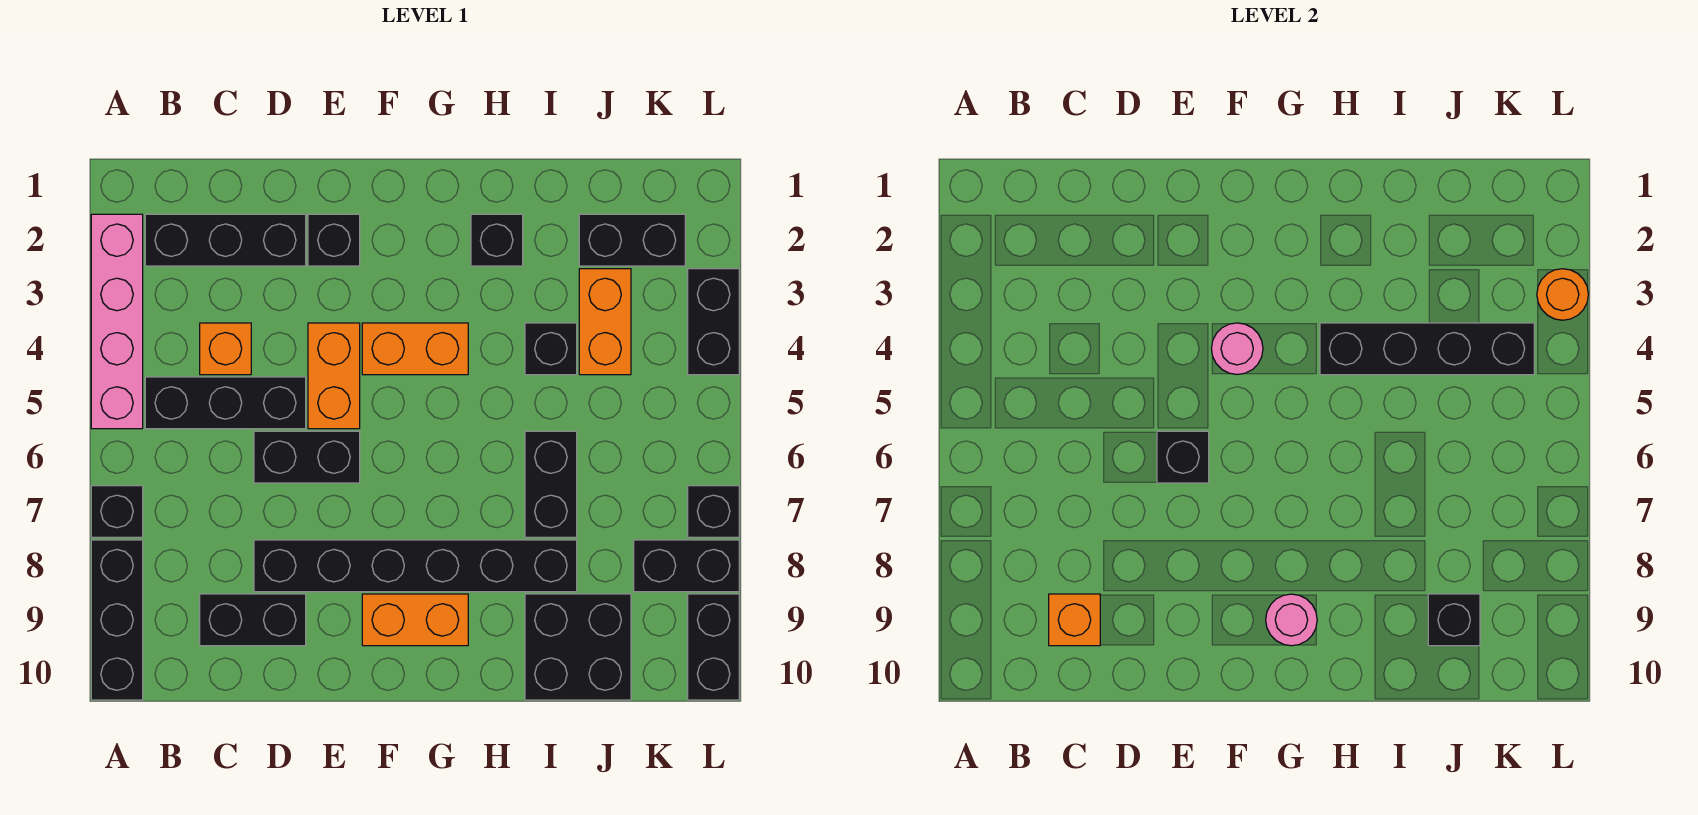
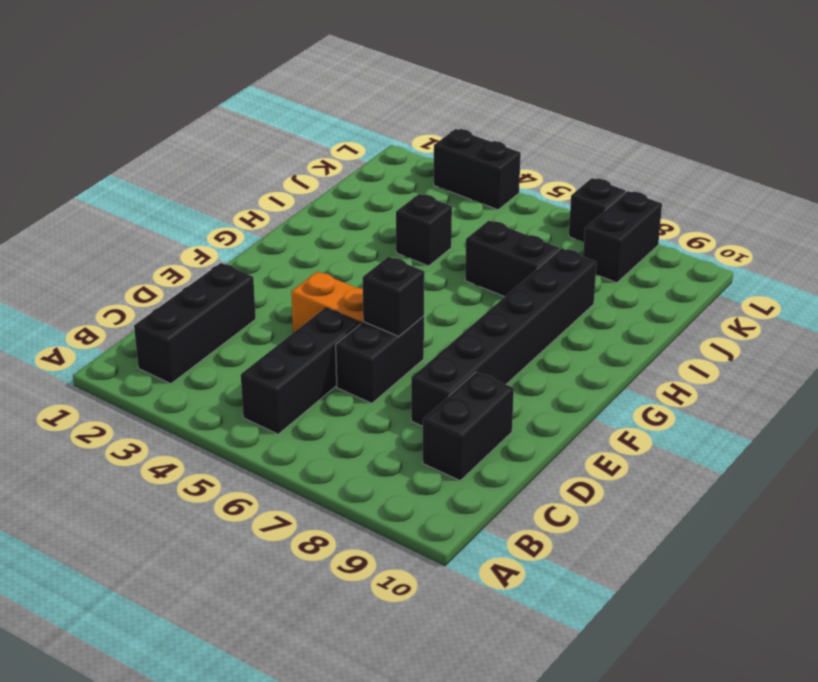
none -> pink 1x4 brick [91,214,143,429]
none -> black 1x1 brick [91,486,143,537]
none -> black 1x3 brick [91,540,143,700]
none -> orange 1x1 brick [200,323,251,375]

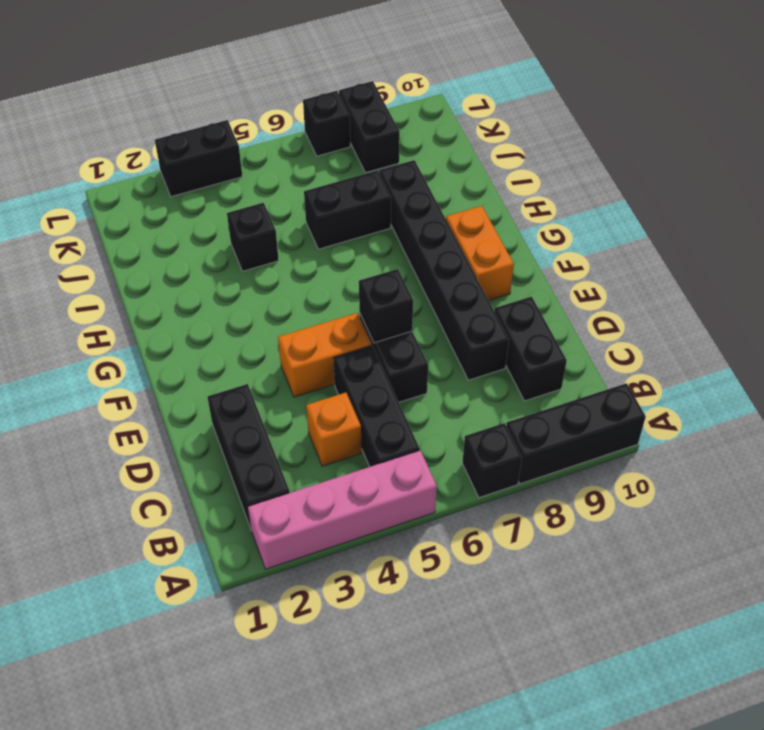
none -> black 1x1 brick [308,214,360,266]
none -> orange 1x2 brick [362,323,468,375]
none -> black 1x1 brick [471,214,523,266]
none -> black 2x2 brick [525,594,631,700]

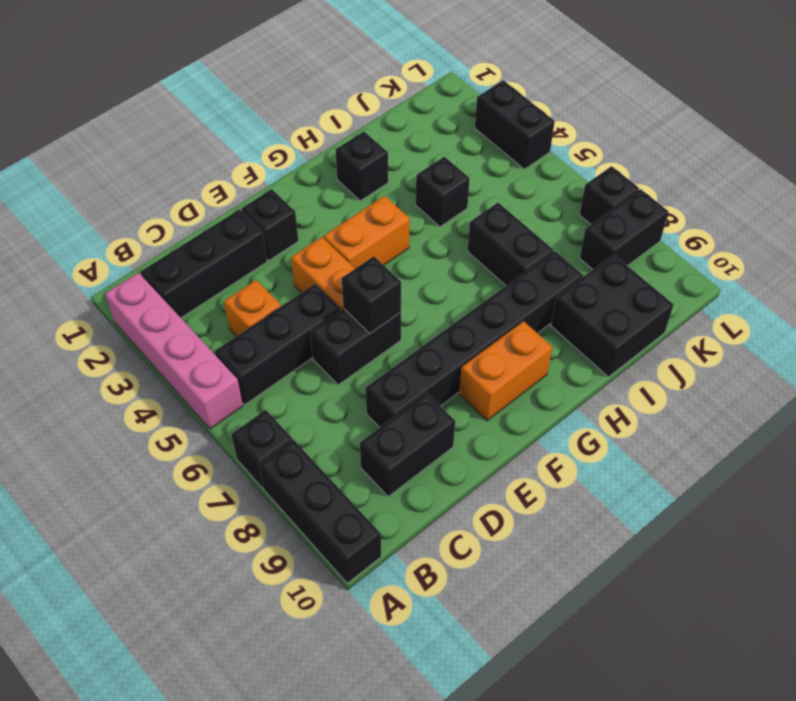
none -> black 1x2 brick [579,214,685,266]
none -> orange 1x2 brick [579,269,631,375]
none -> black 1x2 brick [688,594,739,700]
none -> orange 1x1 brick [1049,594,1100,646]

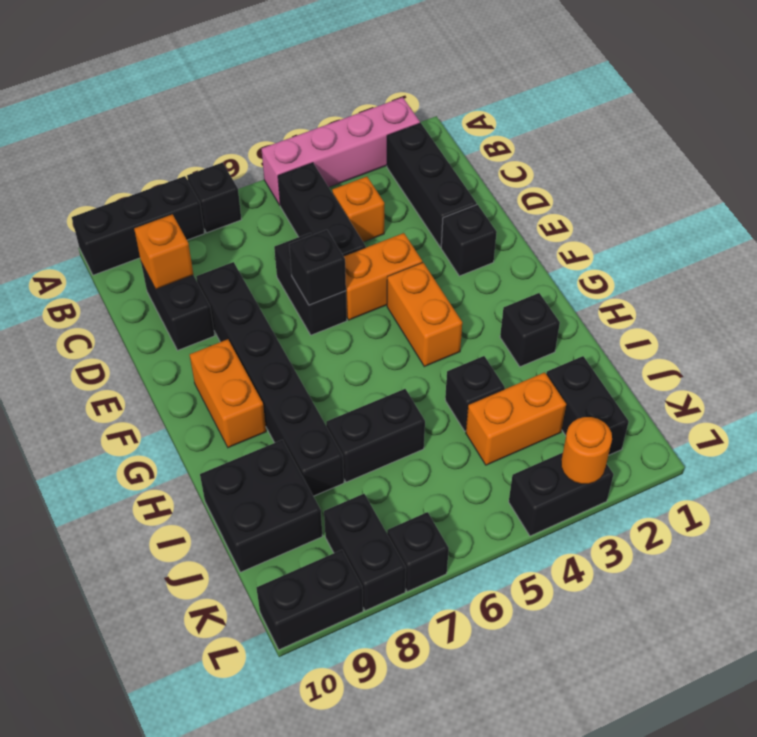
none -> pink 1x1 round brick [1211,323,1263,375]
none -> pink 1x1 round brick [1266,594,1317,646]
none -> black 1x4 brick [1320,323,1534,375]
none -> black 1x1 brick [1428,594,1480,646]

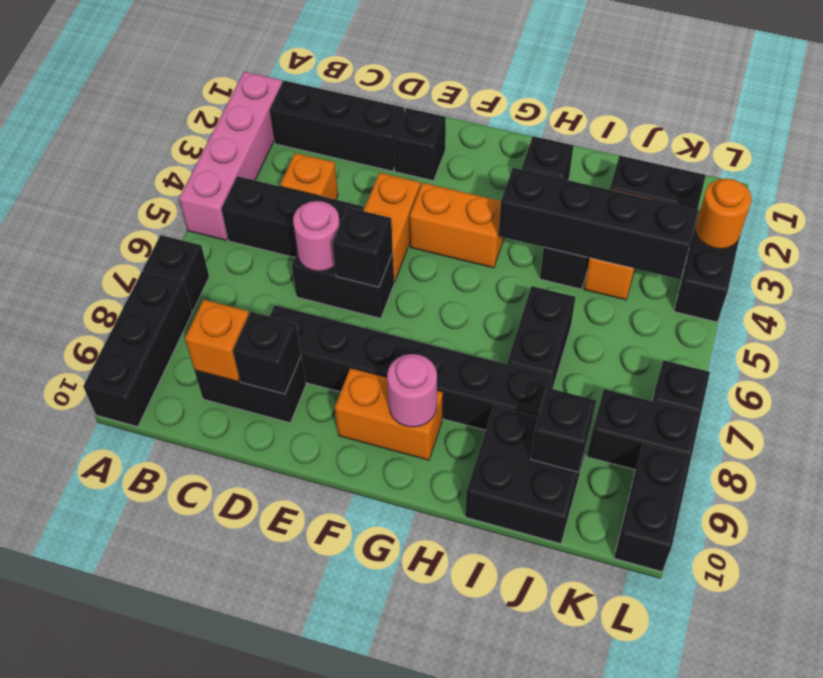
pink 1x1 round brick [293,201,340,271] -> pink 1x1 round brick moved to [1211,323,1263,375]
black 1x1 brick [233,312,301,394] -> none

